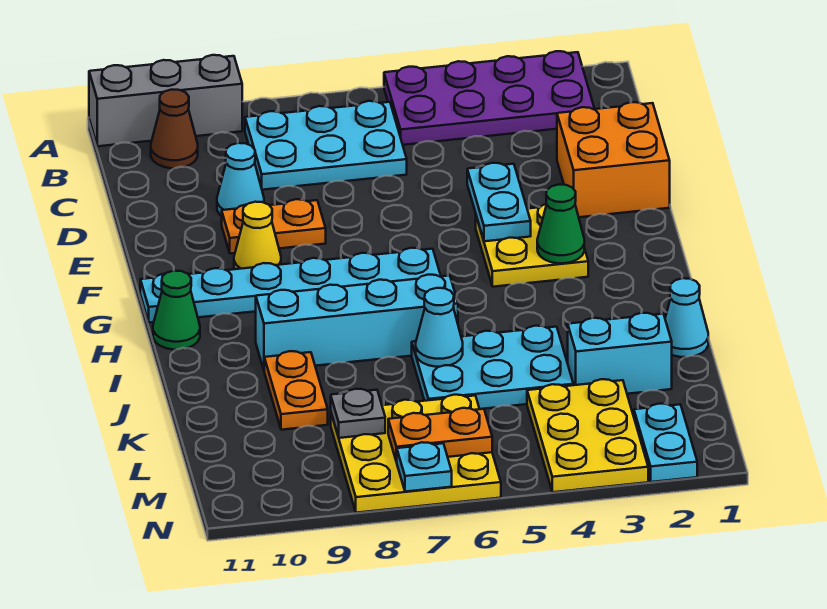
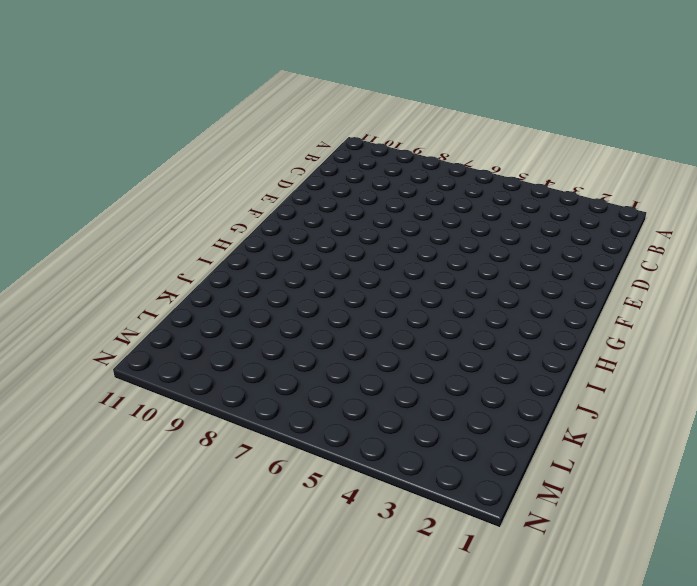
none -> purple 2x4 plate [384,51,594,145]
none -> grey 1x3 brick [89,55,242,146]
none -> cyan 2x3 plate [245,101,407,190]

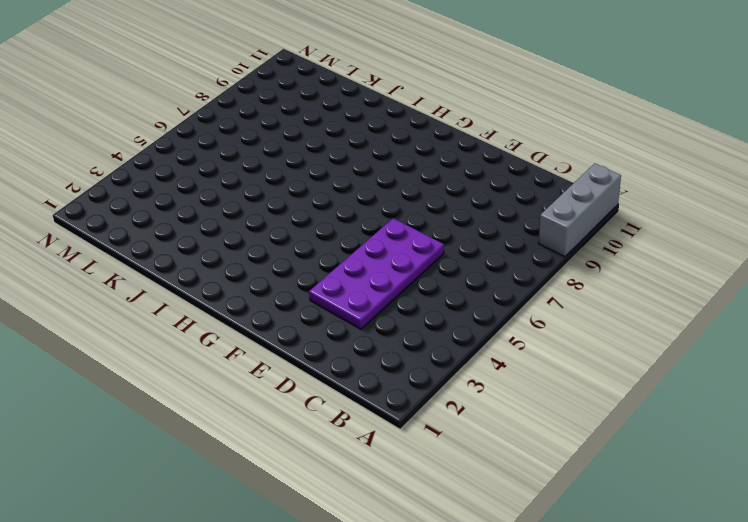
purple 2x4 plate [309,218,444,329] -> purple 2x4 plate moved to [384,51,594,145]
none -> cyan 2x3 plate [245,101,407,190]
none -> brown 1x1 cone [151,90,198,168]
none -> orange 2x2 brick [557,102,670,217]

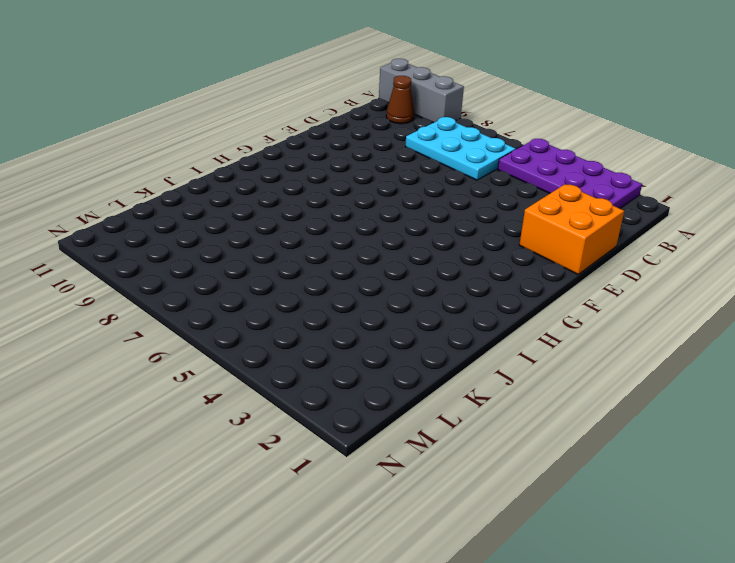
none -> cyan 1x1 cone [217,143,264,216]
none -> orange 1x2 plate [222,199,326,254]
none -> yellow 2x2 plate [476,204,588,287]

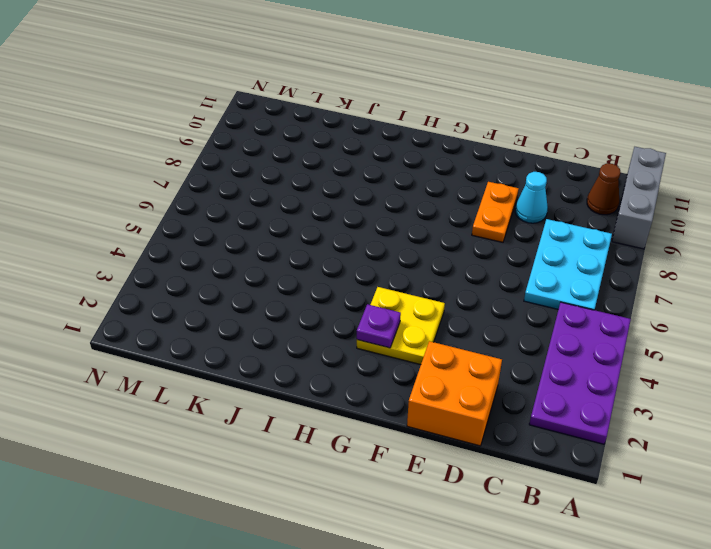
purple 1x1 plate [357,304,401,348] -> green 1x1 cone [537,185,584,263]
none -> yellow 1x1 cone [234,202,281,269]
none -> cyan 1x6 plate [140,248,441,322]
none -> green 1x1 cone [153,271,200,350]

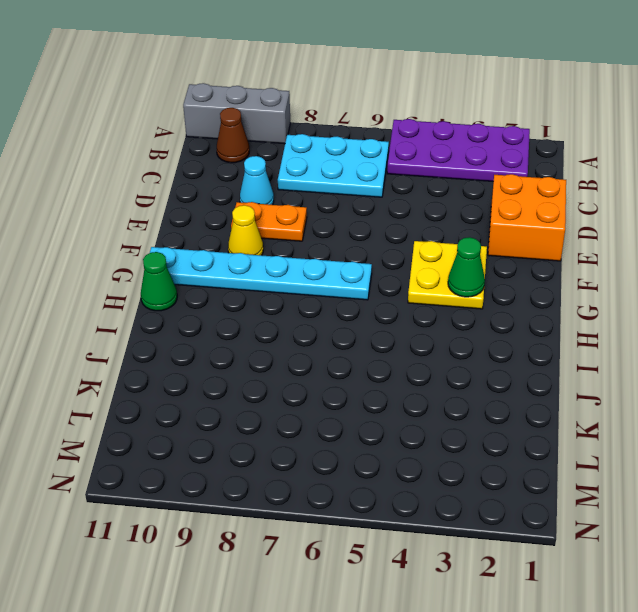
none -> cyan 1x4 brick [256,275,458,370]
none -> cyan 1x1 cone [665,278,708,357]
none -> cyan 2x3 plate [412,326,573,409]

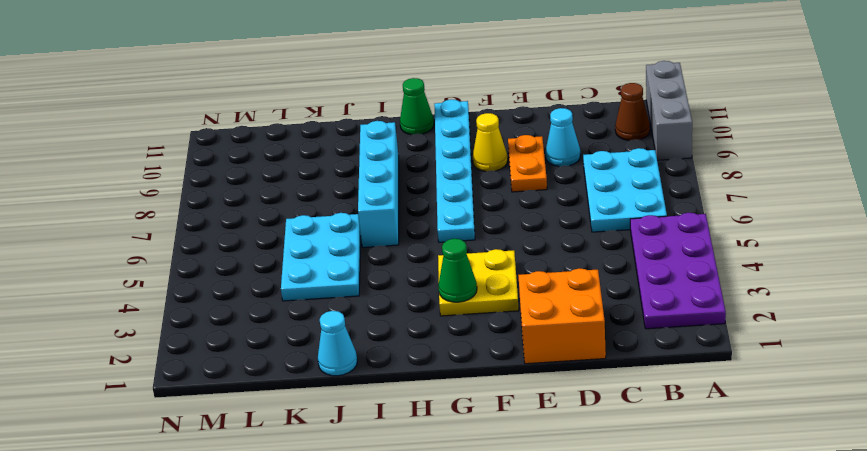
none -> orange 1x2 plate [264,351,328,430]
none -> cyan 1x2 brick [568,313,672,394]
none -> yellow 2x3 plate [527,379,648,492]

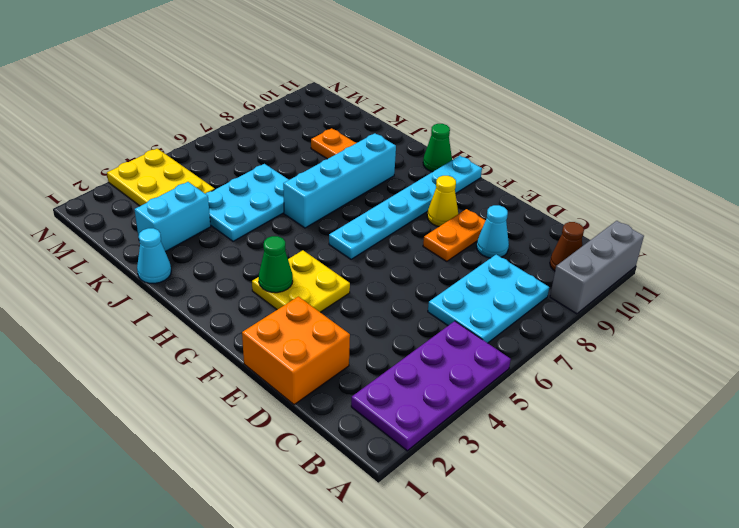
none -> yellow 3x3 plate [331,395,501,513]
none -> cyan 1x2 plate [634,404,697,482]
none -> cyan 1x2 plate [467,163,531,241]

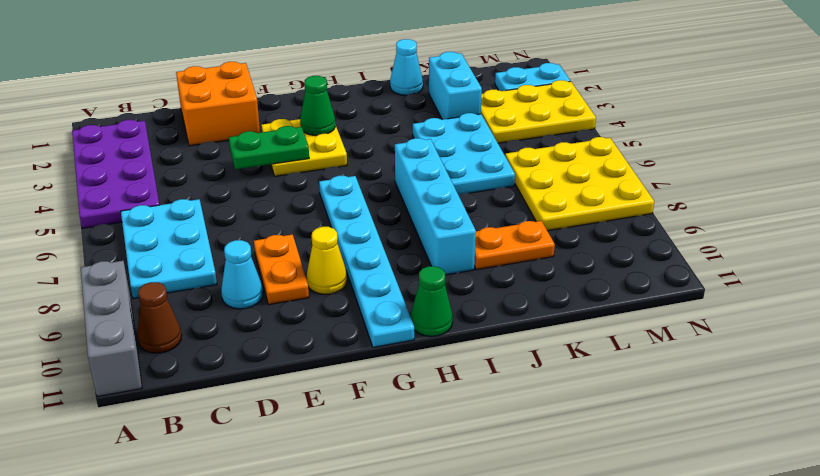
green 1x2 plate [229,126,309,169] -> cyan 1x2 plate [467,163,531,241]
none -> cyan 1x1 cone [416,288,463,367]
none -> grey 1x1 plate [331,389,385,438]
none -> orange 1x2 plate [388,408,492,462]

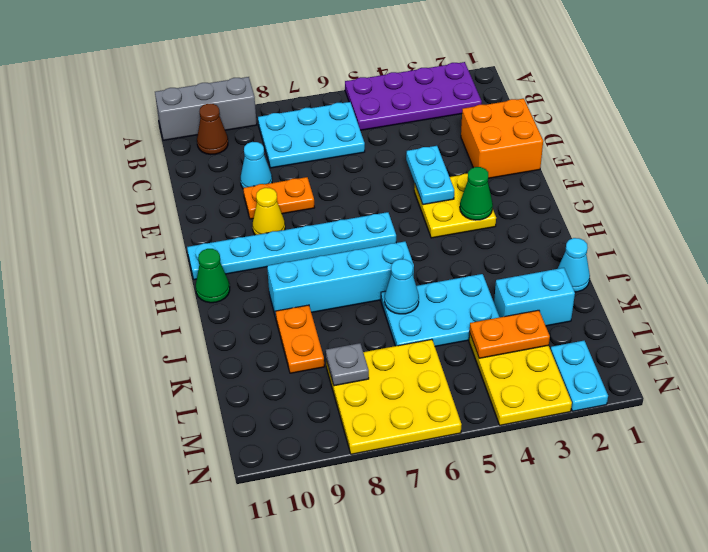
orange 1x2 plate [470,310,550,358] -> orange 1x2 plate moved to [388,408,492,462]
none -> cyan 1x1 plate [397,442,452,492]

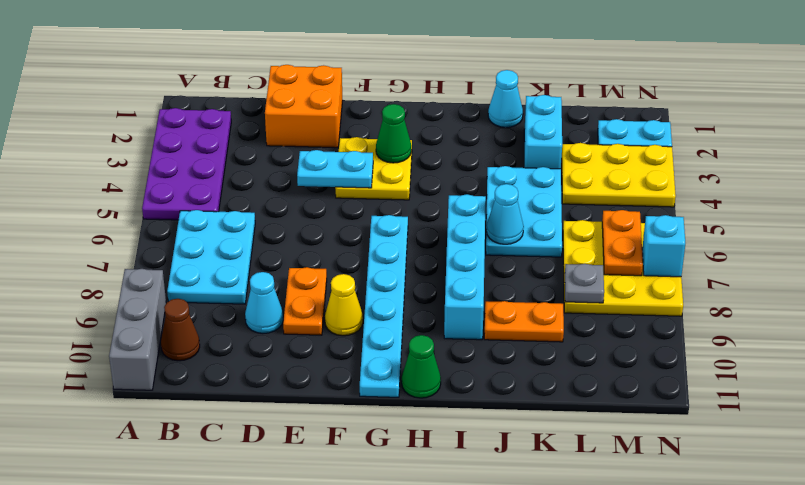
cyan 1x1 brick [642,215,685,277] -> cyan 1x1 plate [397,442,452,492]

